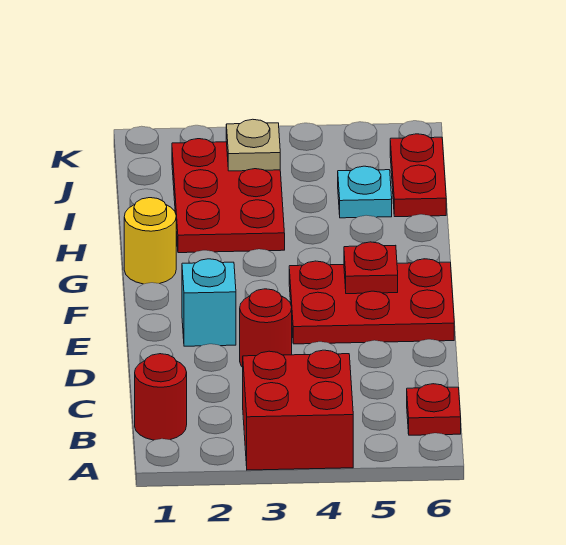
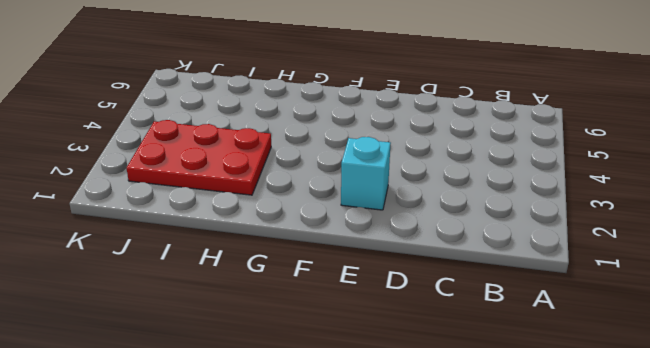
none -> red 2x2 brick [243,350,353,470]
none -> red 1x1 round brick [135,354,187,440]
none -> red 1x1 plate [407,384,461,435]

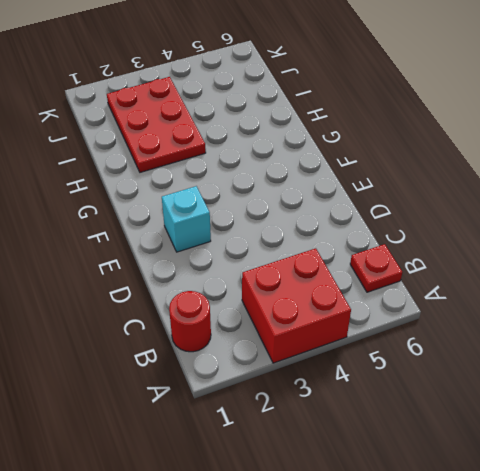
none -> red 1x1 round brick [240,289,292,367]
none -> red 2x3 plate [289,259,454,344]
none -> yellow 1x1 round brick [124,198,176,284]

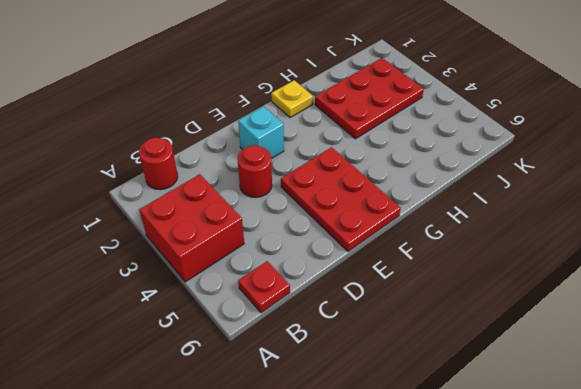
yellow 1x1 plate [271,80,313,118] -> yellow 1x1 round brick [124,198,176,284]
none -> cyan 1x1 plate [338,166,392,218]
none -> red 1x2 plate [390,134,446,217]
none -> red 1x1 plate [344,242,398,294]

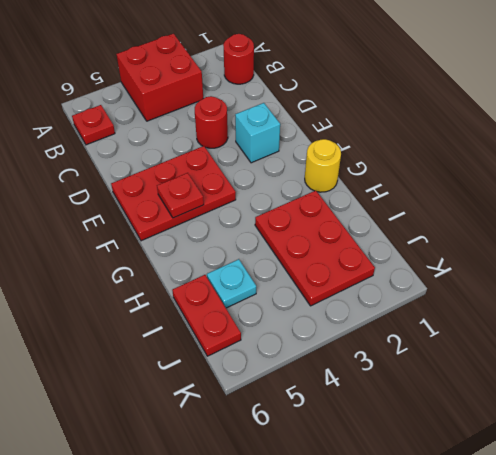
none -> tan 1x1 plate [226,119,280,171]

